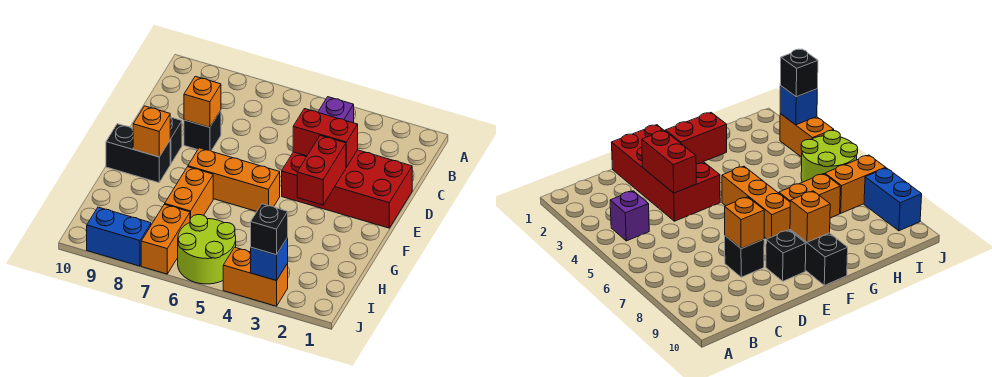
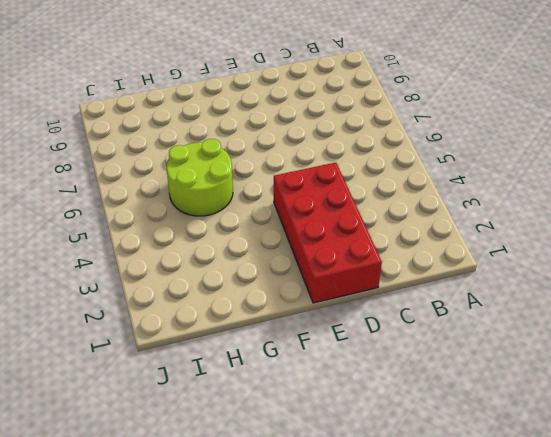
lime 2x2 round brick [167,139,233,216] -> lime 2x2 round brick moved to [178,215,236,284]
none -> purple 1x1 brick [318,97,354,123]
none -> black 1x1 brick [184,110,221,151]
none -> black 1x1 brick [170,117,182,164]

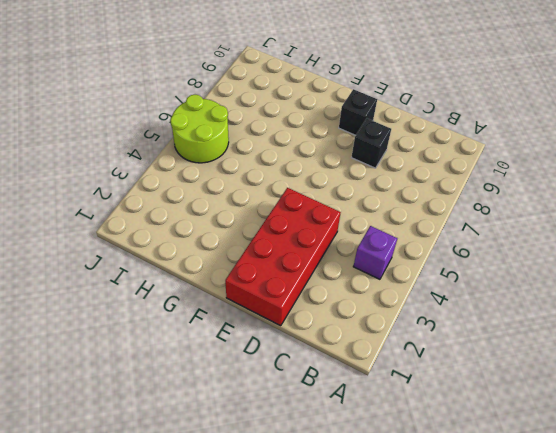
none -> orange 1x3 brick [188,148,280,211]
none -> black 1x2 brick [106,124,170,183]
none -> orange 1x2 brick [165,167,213,219]

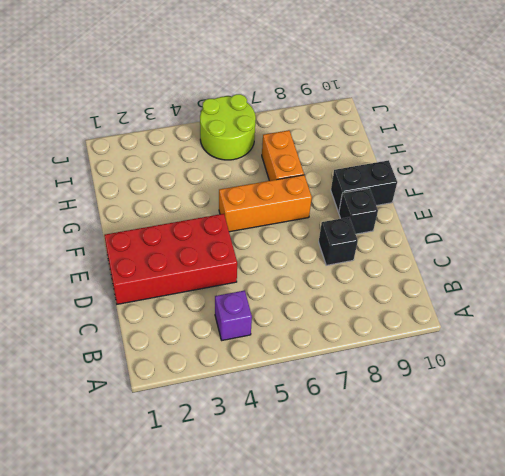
none -> orange 1x2 brick [141,204,190,274]
none -> orange 1x2 brick [223,247,288,306]
none -> blue 1x2 brick [87,207,151,266]

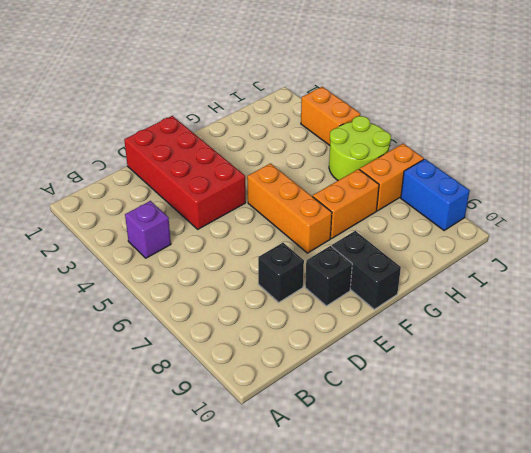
none -> red 1x2 brick [293,109,358,167]
none -> orange 1x1 brick [184,76,221,127]
none -> red 1x2 brick [297,135,346,205]

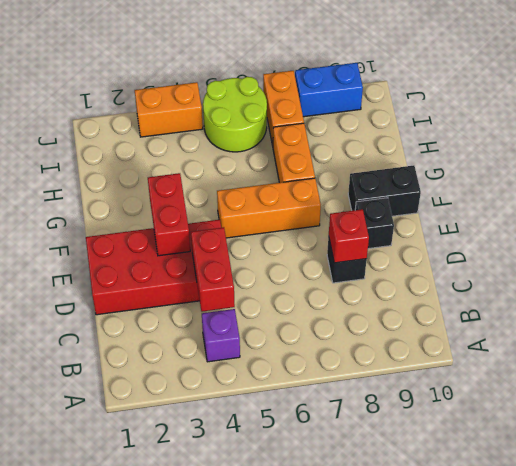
red 1x2 brick [191,227,235,312] -> red 1x2 brick turned to [293,109,358,167]
red 1x1 brick [329,209,369,263] -> orange 1x1 brick [184,76,221,127]
none -> orange 1x1 brick [133,106,170,157]
none -> blue 1x1 brick [251,238,288,281]
none -> black 1x1 brick [251,204,288,255]

